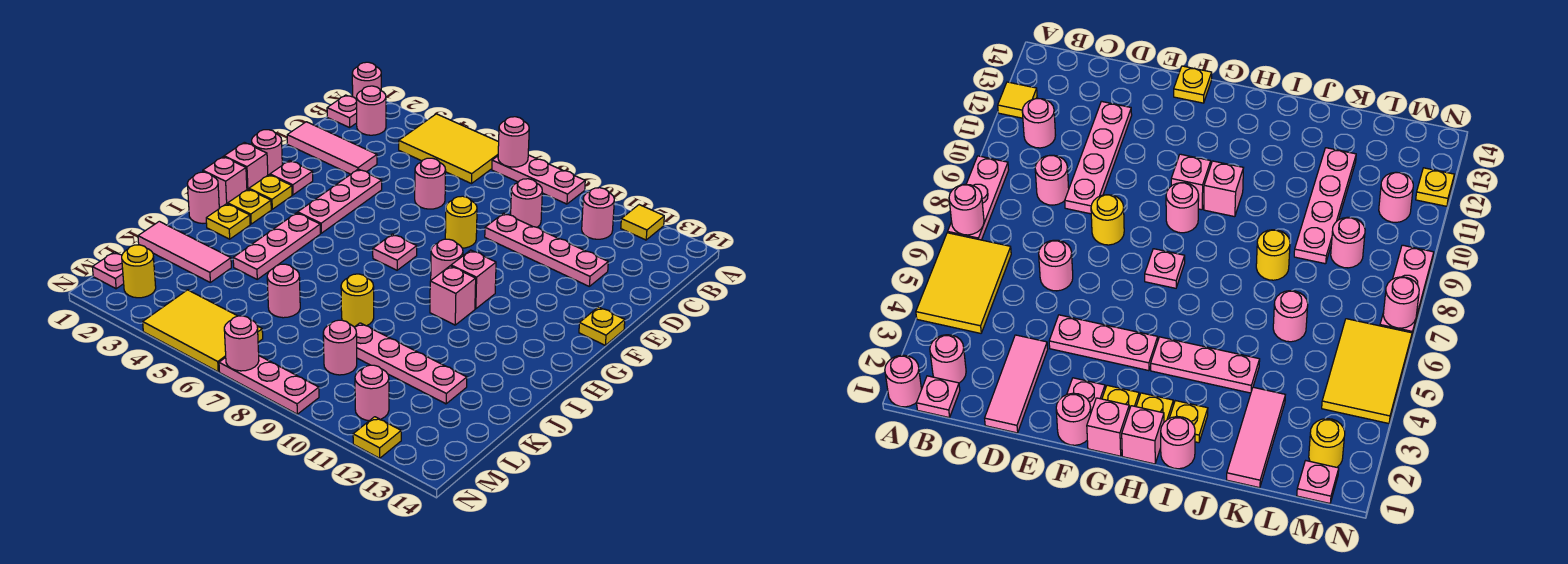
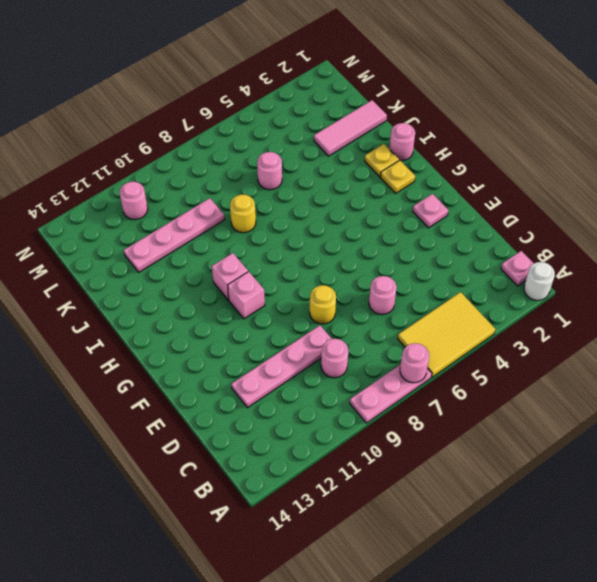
white 1x1 round brick [524,262,555,300] -> pink 1x1 round brick [352,62,381,100]
none -> yellow 1x1 tile [621,205,664,240]
none -> pink 1x1 round brick [357,86,386,135]
none -> pink 1x1 round brick [582,188,614,239]
none -> pink 1x3 tile [287,122,377,174]

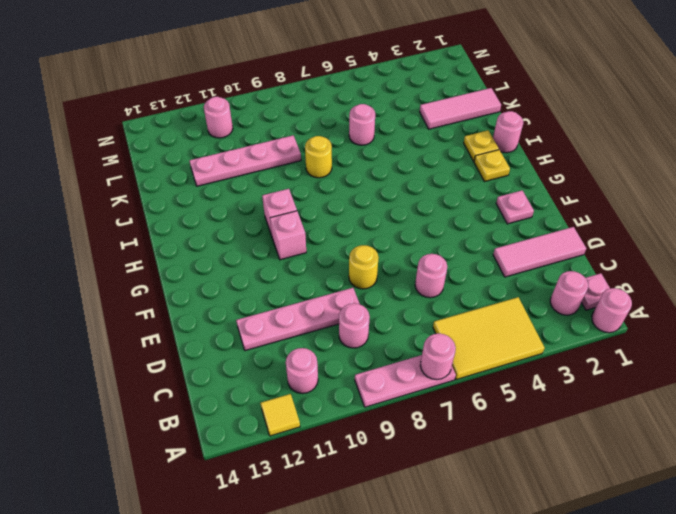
none -> pink 1x3 plate [298,169,382,233]
none -> pink 1x1 round brick [252,130,282,175]
none -> yellow 1x1 plate [579,307,625,345]
none -> pink 1x1 brick [224,142,268,189]

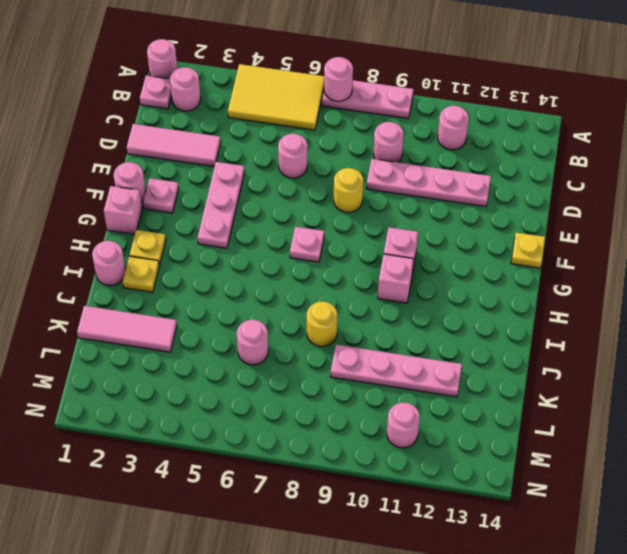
none -> yellow 1x1 tile [621,205,664,240]
none -> yellow 1x1 plate [249,175,292,209]
none -> pink 1x1 round brick [431,239,463,280]
none -> pink 1x1 brick [203,157,247,208]

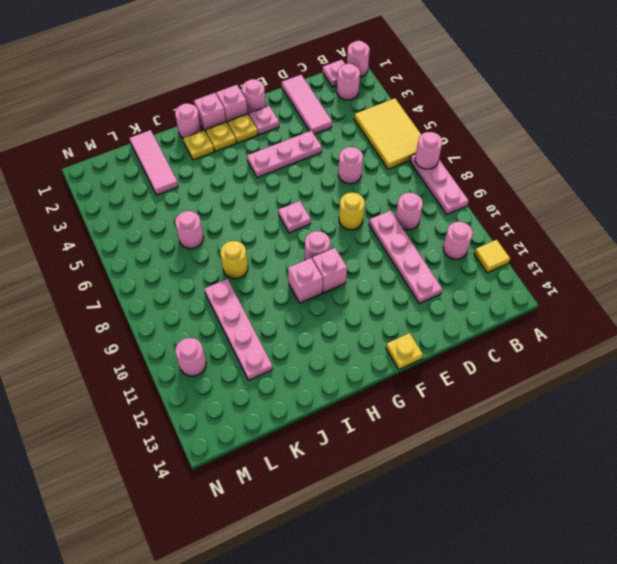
none -> pink 1x3 plate [233,213,320,279]
none -> pink 1x1 round brick [323,320,357,375]
none -> pink 1x1 plate [93,252,124,289]
none -> yellow 1x1 round brick [122,245,156,298]

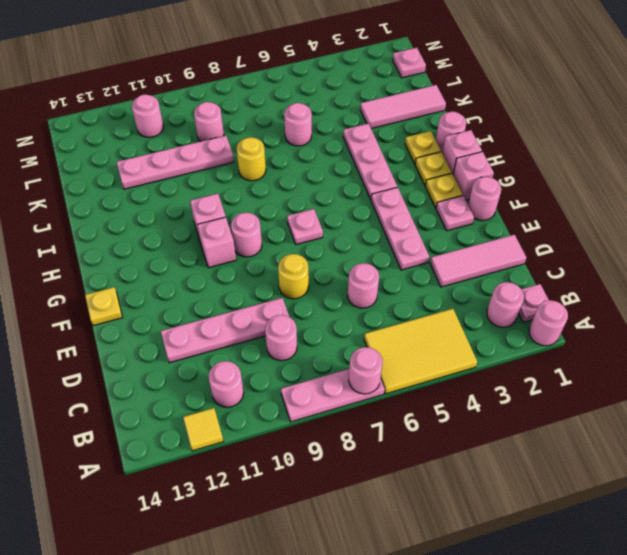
none -> yellow 1x1 round brick [122,245,156,298]
none -> yellow 2x3 tile [143,290,263,372]
none -> pink 1x3 plate [219,356,319,414]
none -> yellow 1x1 plate [353,417,401,458]

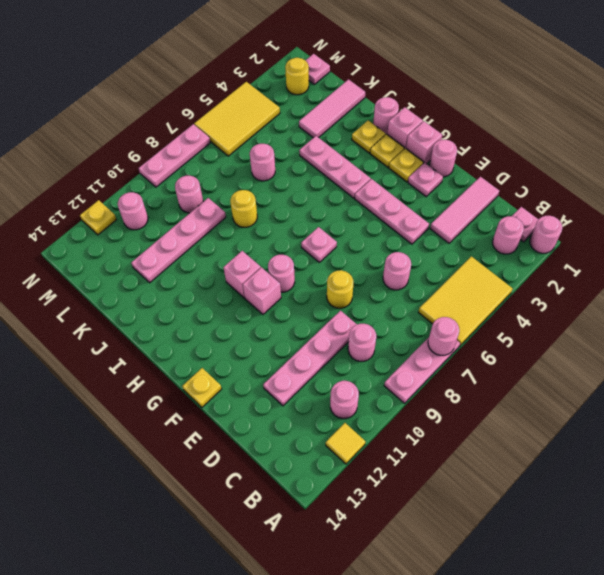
none -> pink 1x1 round brick [224,316,259,371]

